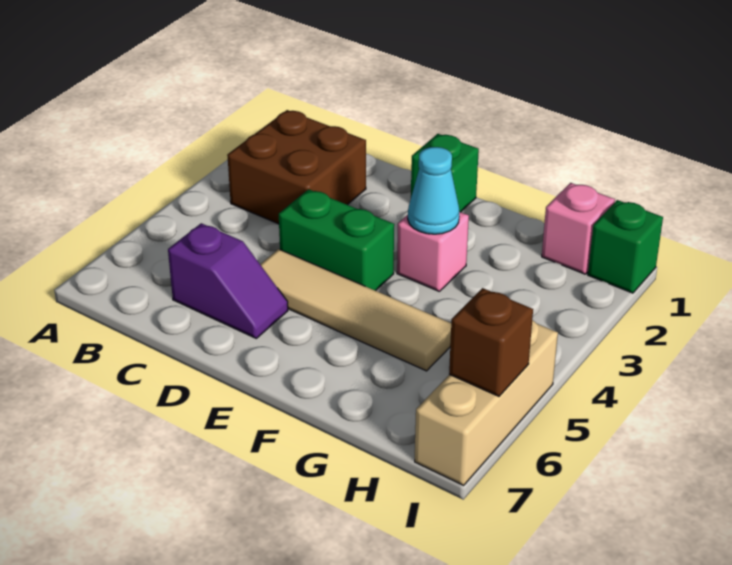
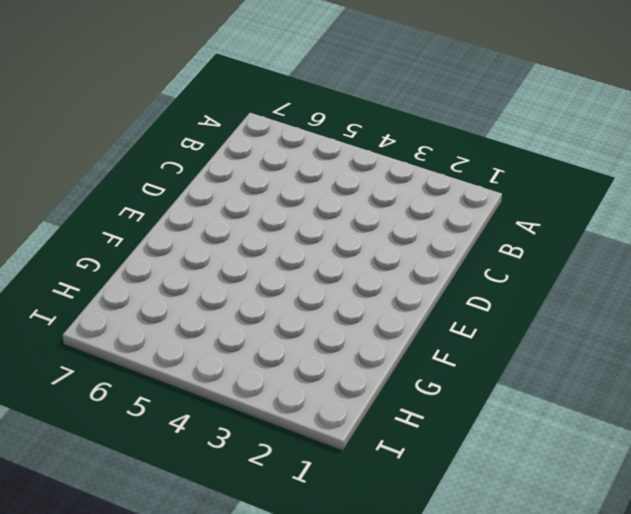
none -> brown 2x2 brick [227,110,366,224]
none -> purple 1x2 slope [168,223,288,338]

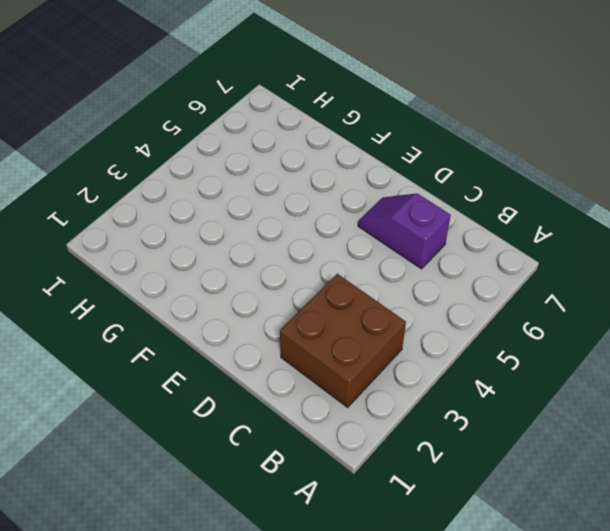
none -> green 1x2 brick [279,189,394,291]
none -> tan 1x4 tile [260,249,451,371]

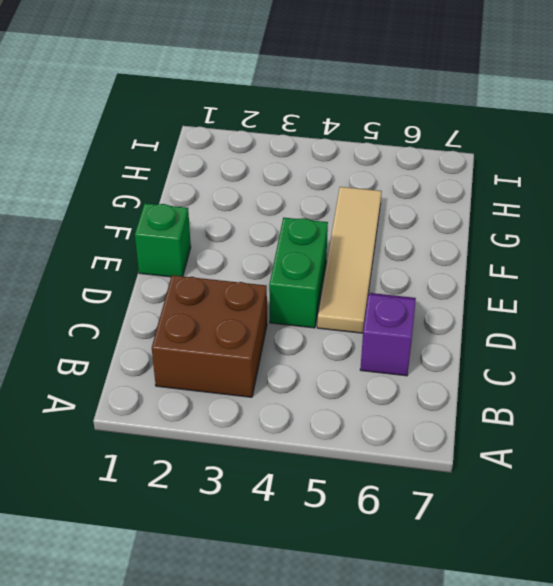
none -> pink 1x1 brick [397,212,469,292]
none -> pink 1x1 brick [542,183,615,274]

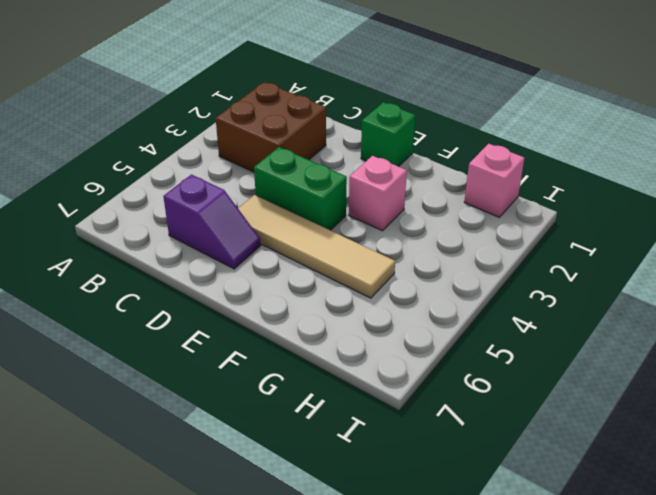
none -> green 1x1 brick [588,200,663,293]
none -> tan 1x3 brick [415,320,558,485]

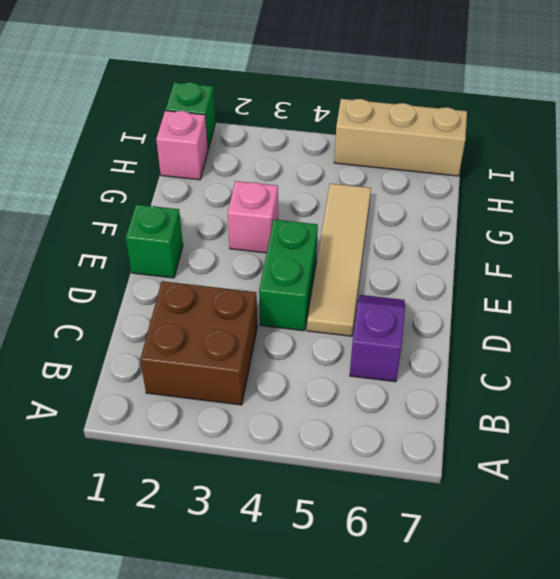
none -> cyan 1x1 cone [408,147,459,234]
none -> brown 1x1 brick [449,288,533,396]

